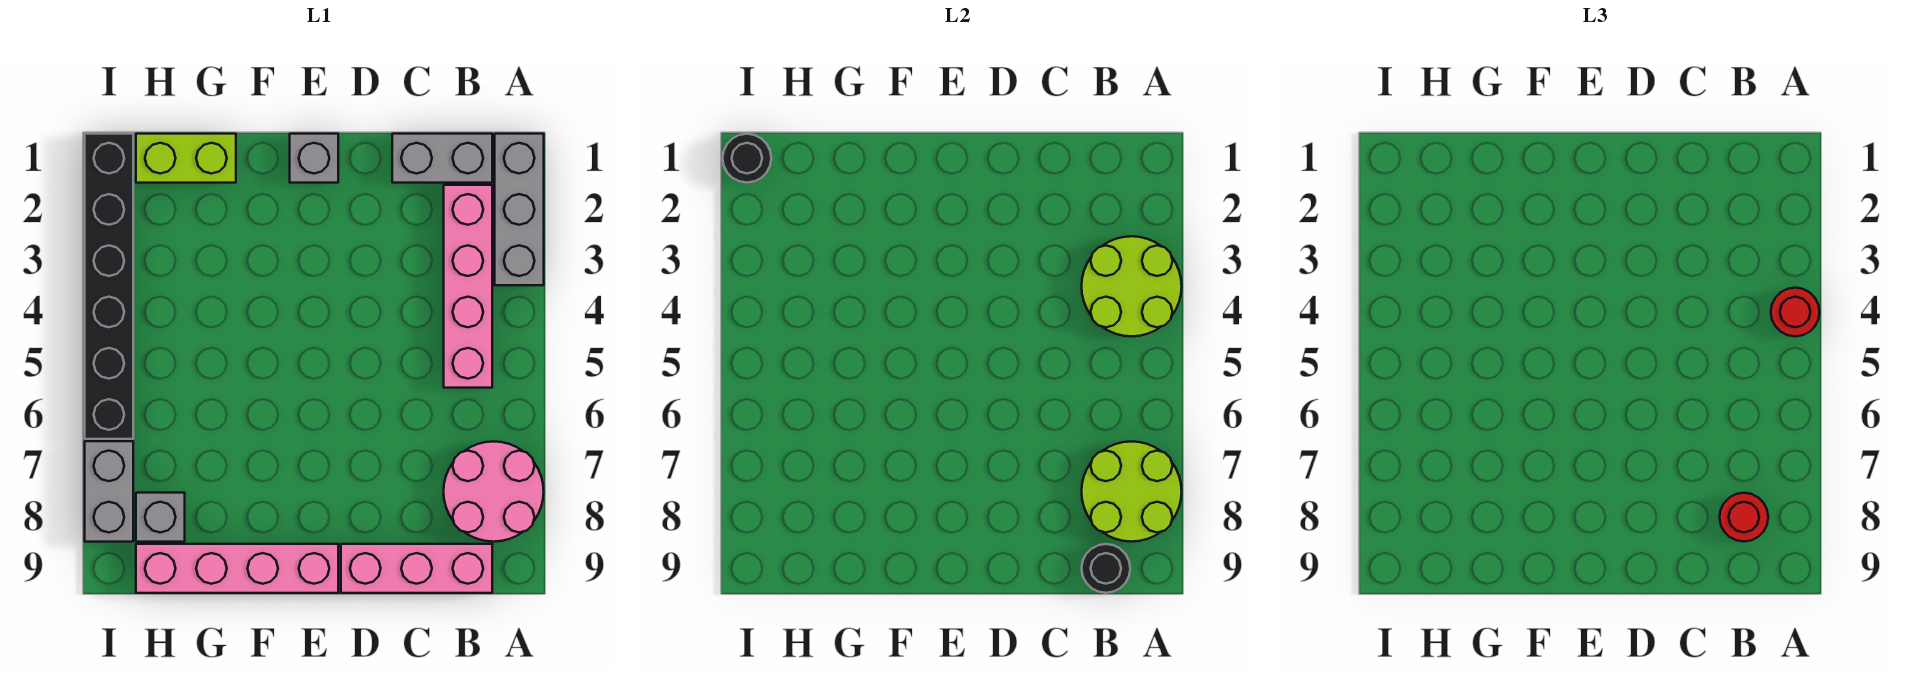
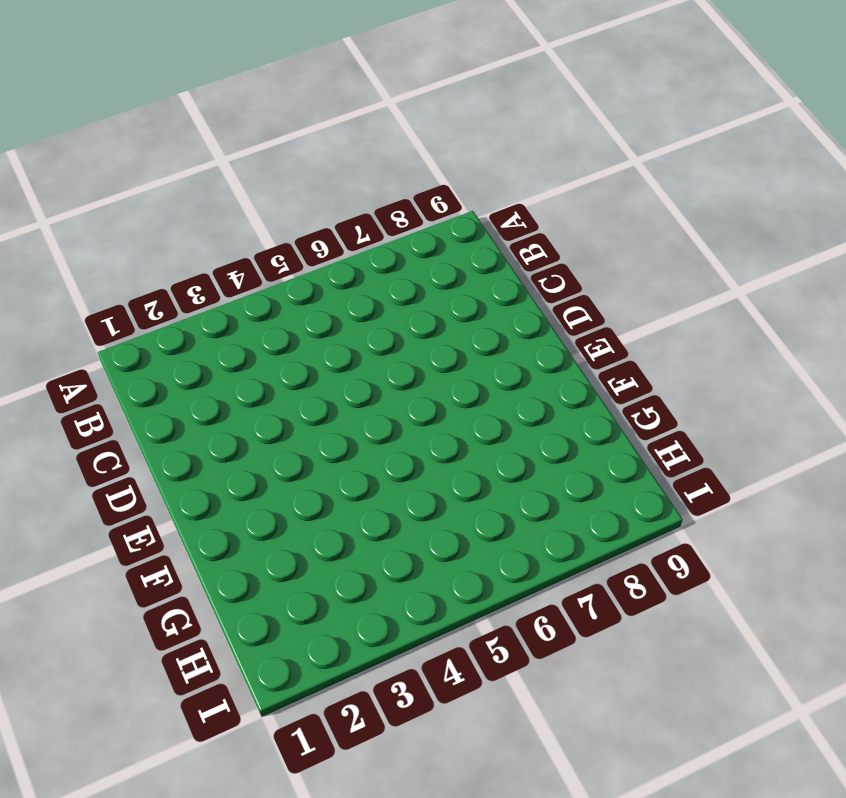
none -> grey 1x3 brick [495,134,544,285]
none -> pink 2x2 round brick [444,442,544,542]
none -> grey 1x2 brick [392,134,492,183]

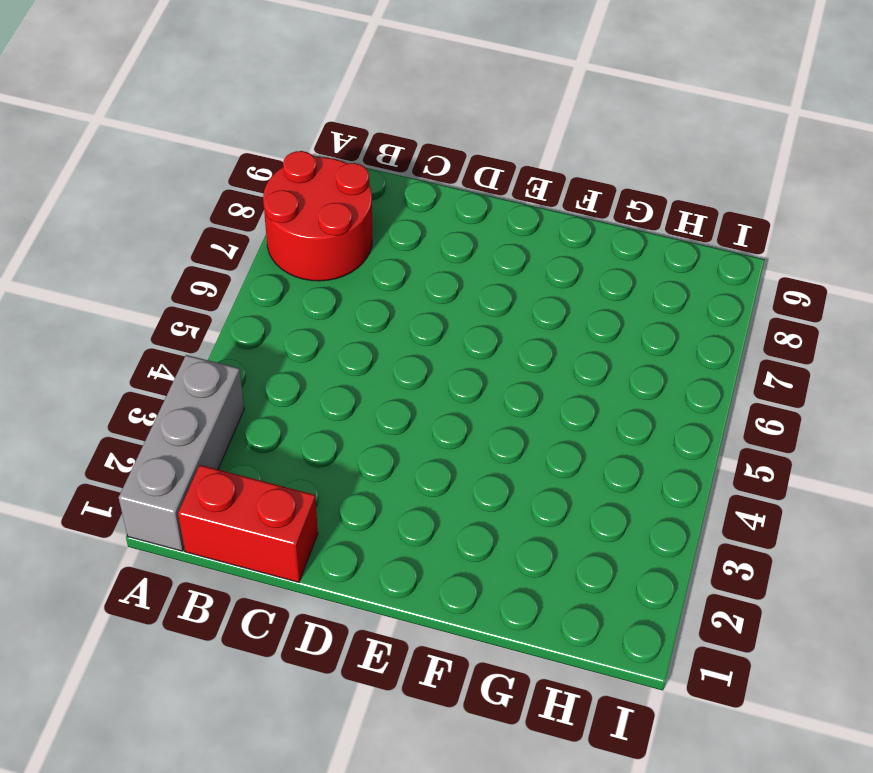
red 2x2 round brick [263,151,372,281] -> pink 2x2 round brick [444,442,544,542]
red 1x2 brick [178,465,318,582] -> grey 1x2 brick [392,134,492,183]
none -> pink 1x4 brick [444,185,492,388]
none -> pink 1x3 brick [341,544,492,593]
none -> grey 1x1 brick [290,134,338,183]

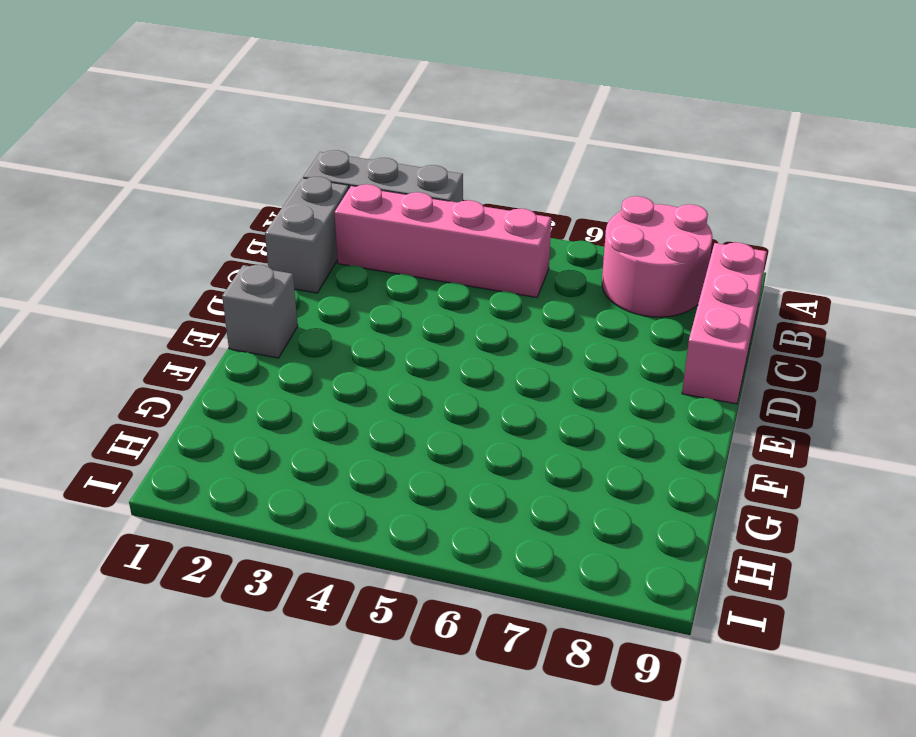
none -> pink 1x4 brick [136,544,338,593]
none -> lime 1x2 brick [136,134,236,183]
none -> grey 1x1 brick [136,493,185,542]

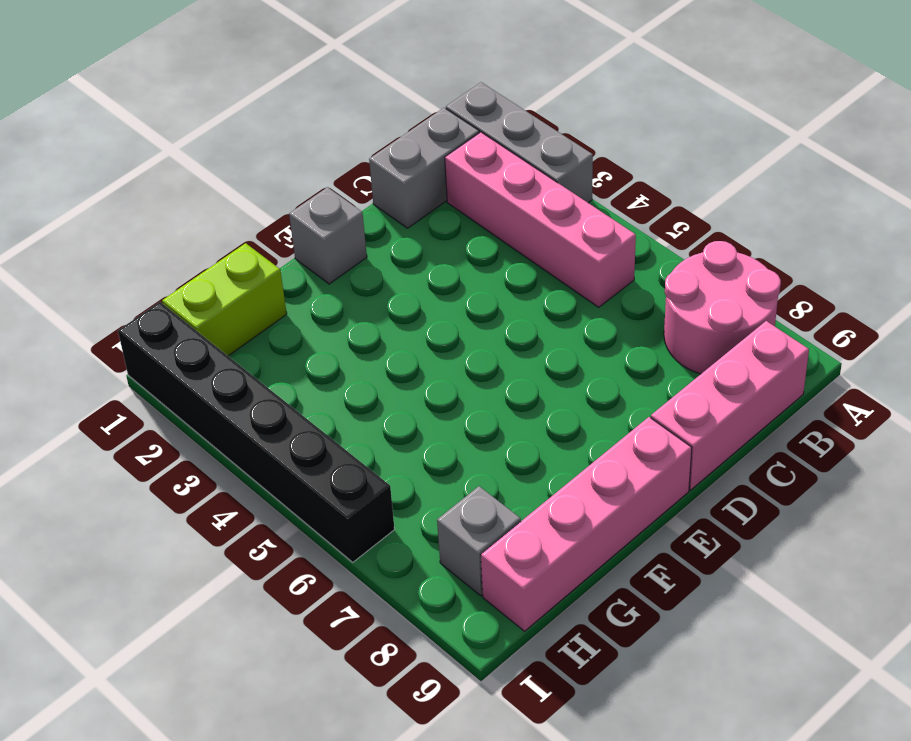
none -> grey 1x2 brick [85,441,133,542]
none -> lime 2x2 round brick [1082,236,1182,336]
none -> lime 2x2 round brick [1082,442,1182,542]

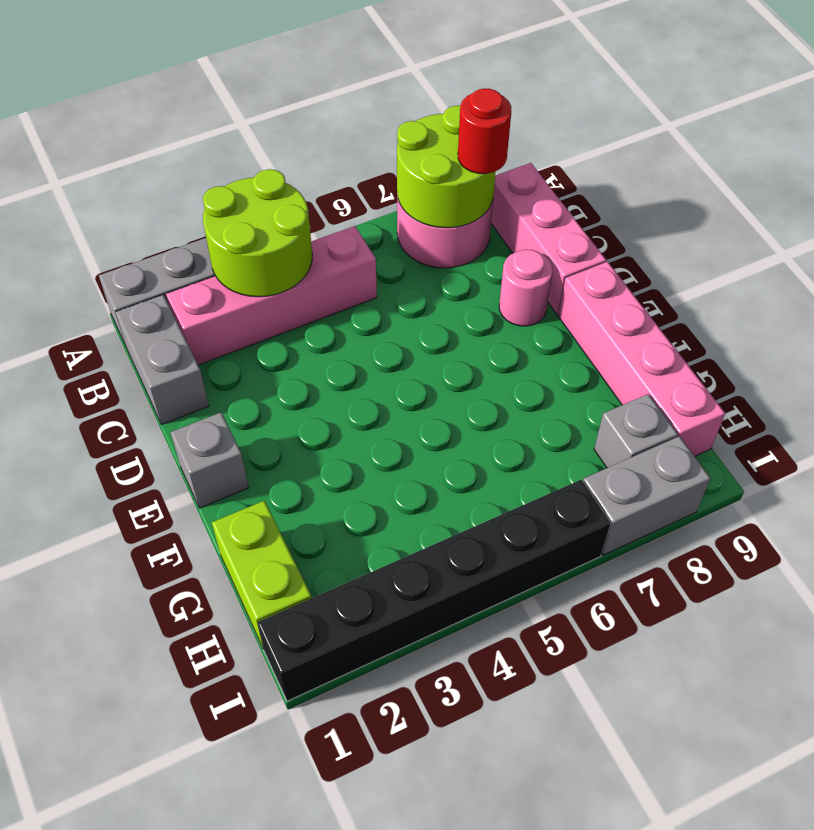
pink 1x1 round brick [499,250,553,326] -> none
none -> black 1x1 round brick [1082,544,1130,593]
none -> black 1x1 round brick [723,134,771,183]
none -> red 1x1 round brick [1771,288,1820,336]

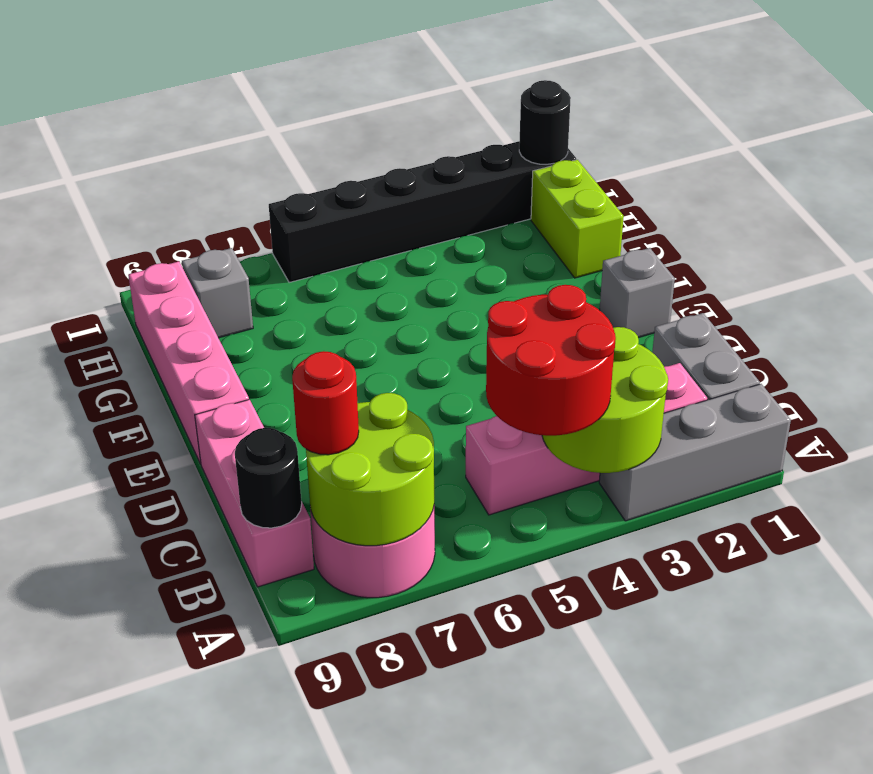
red 2x2 round brick [486,285,616,436] -> red 1x1 round brick [1771,288,1820,336]
none -> grey 1x2 brick [85,441,133,542]

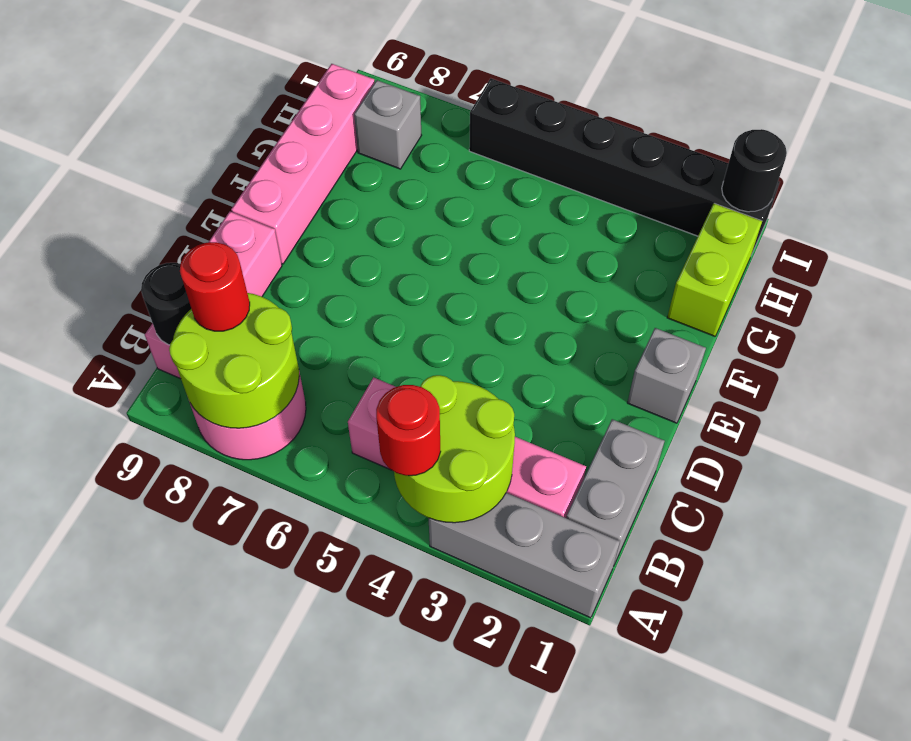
none -> grey 1x2 brick [85,441,133,542]

